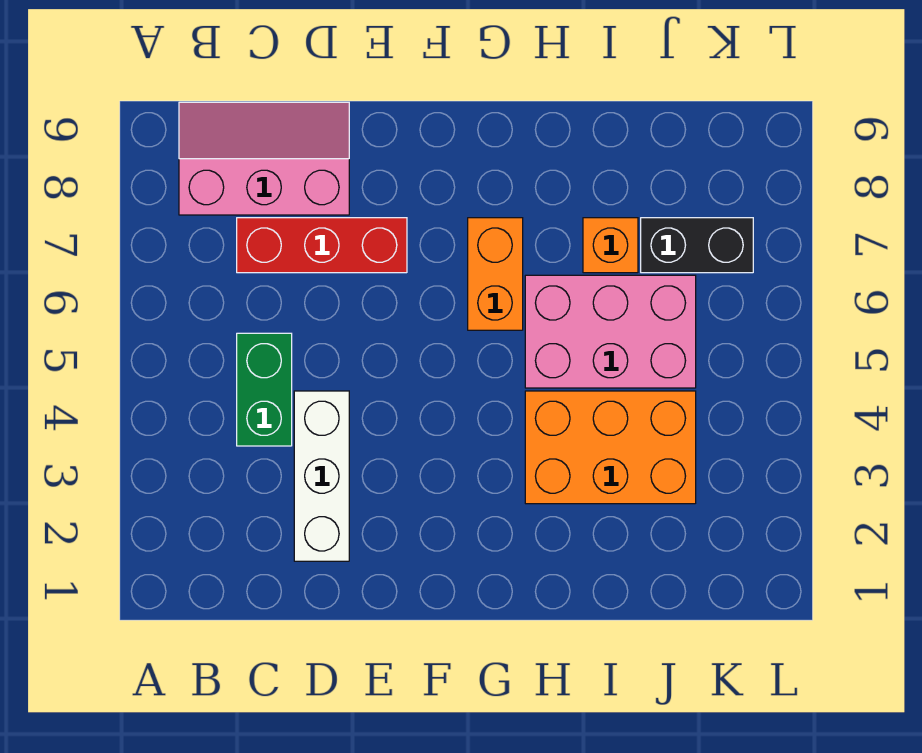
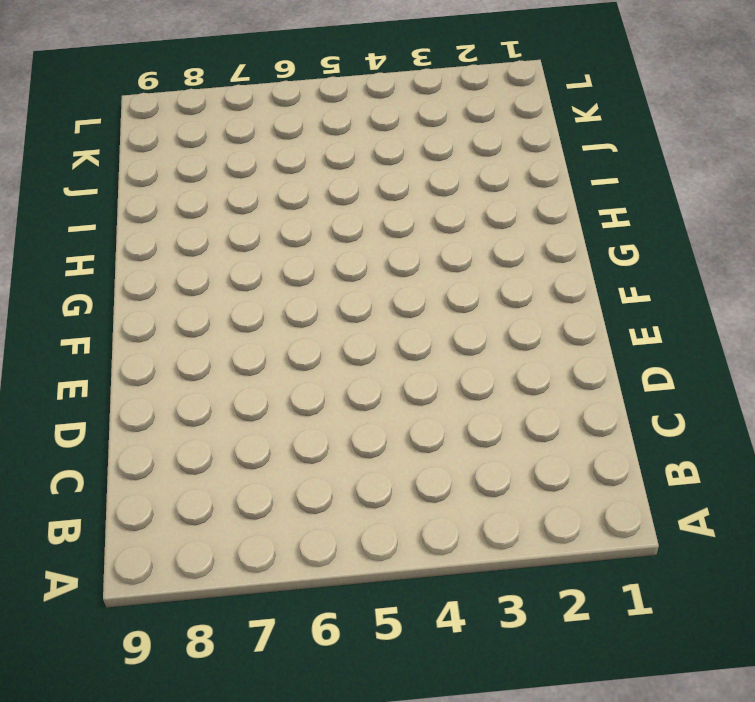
none -> pink 2x3 slope [179,102,349,215]
none -> green 1x2 brick [237,333,292,446]

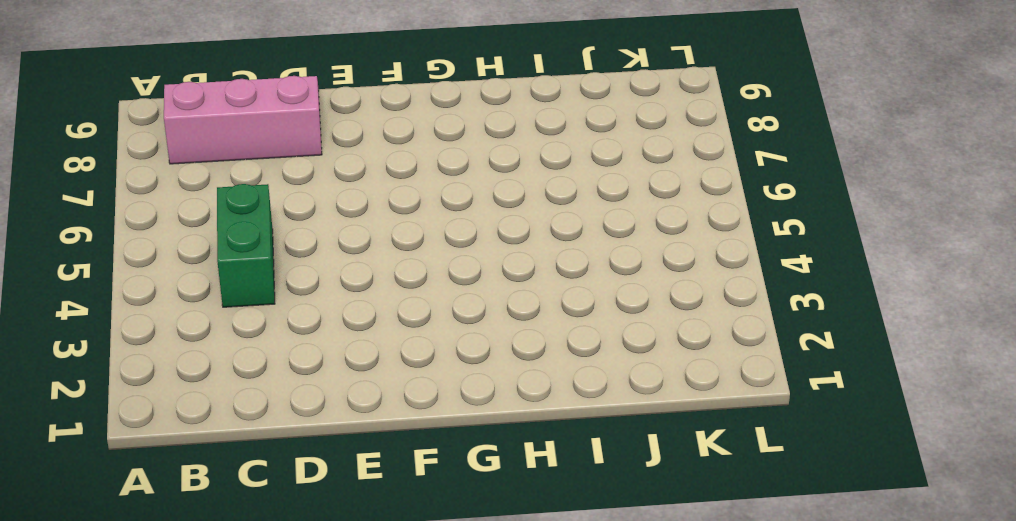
none -> red 1x3 brick [237,218,407,273]
none -> white 1x3 brick [294,391,349,561]

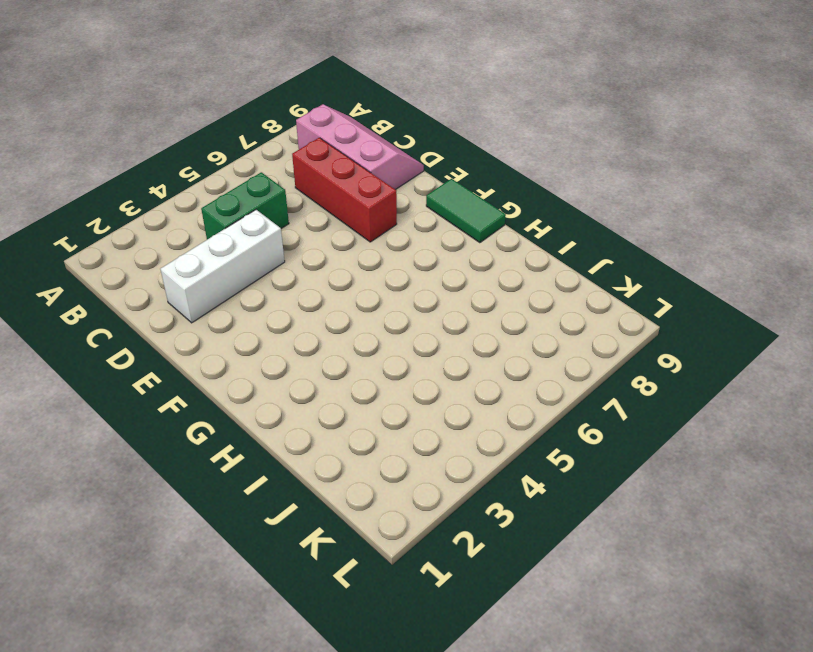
green 1x2 tile [426,179,506,243] -> none
none -> orange 1x2 brick [468,218,523,330]
none -> orange 2x3 brick [525,391,696,504]

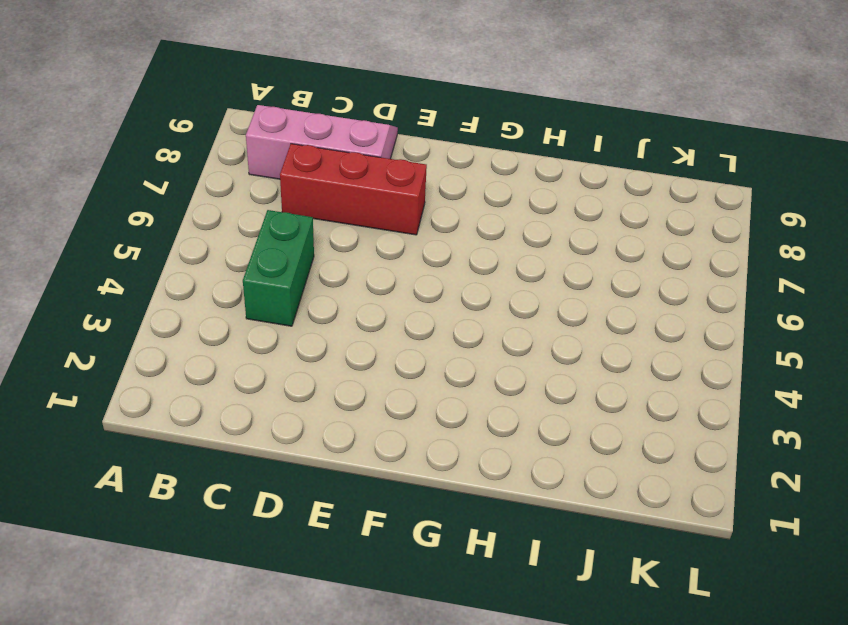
none -> white 1x3 brick [294,391,349,561]
none -> orange 1x2 brick [468,218,523,330]

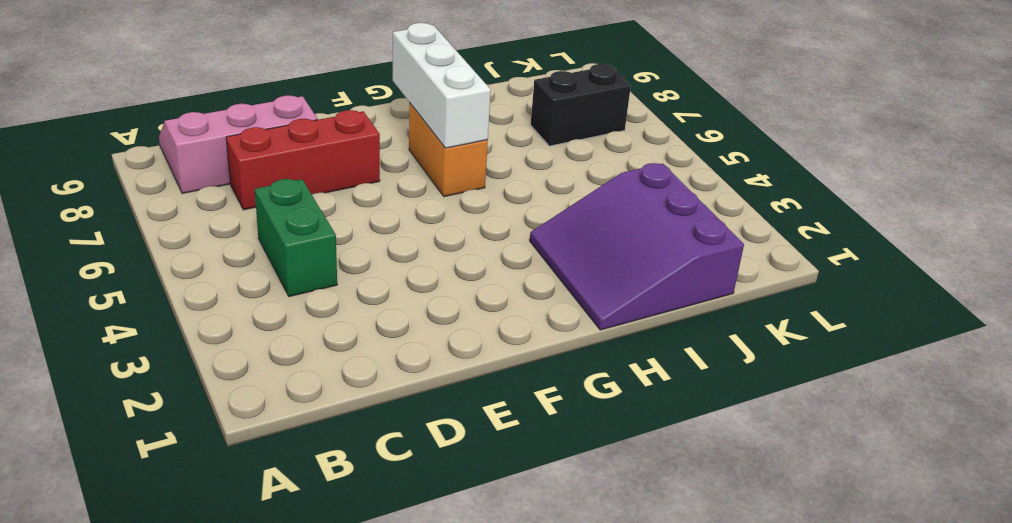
white 1x3 brick [393,23,491,148] -> white 1x3 brick moved to [294,391,349,561]
purple 3x3 slope [530,163,744,330] -> orange 2x3 brick [525,391,696,504]
none -> pink 2x3 brick [525,275,696,388]
none -> orange 1x1 brick [583,218,638,273]

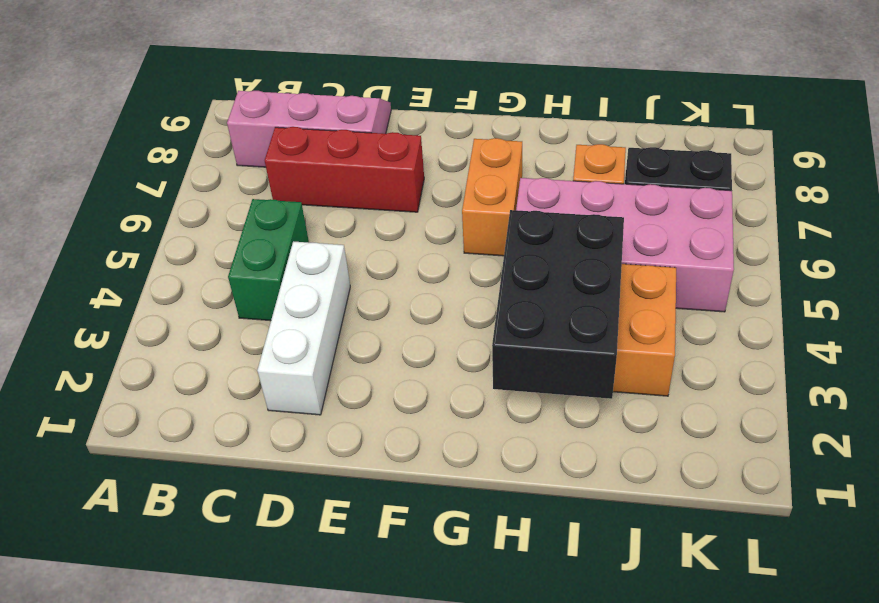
black 2x3 brick [492,210,624,399] -> none
pink 2x4 brick [516,178,734,312] -> pink 2x3 brick [525,275,696,388]

